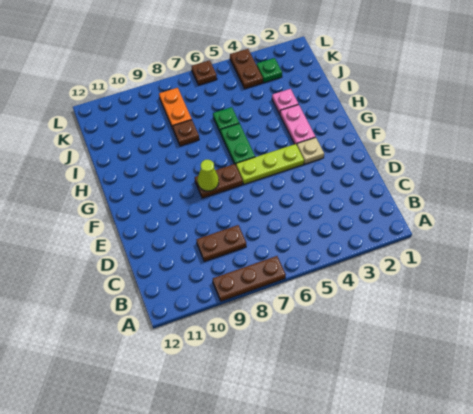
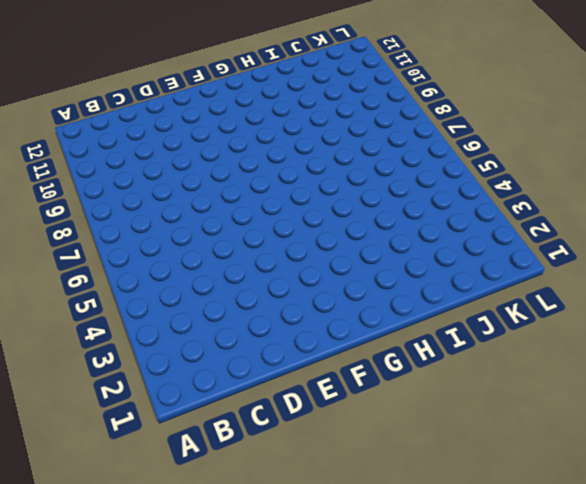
none -> brown 1x3 plate [213,256,286,301]
none -> brown 1x2 plate [197,225,246,261]
none -> tan 1x1 plate [297,137,324,164]

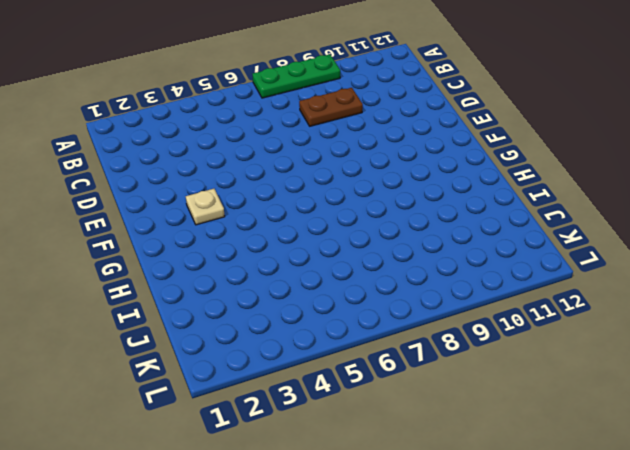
green 1x3 plate [253,54,340,98] -> brown 1x3 plate [213,256,286,301]
none -> lime 1x3 plate [236,144,304,184]
none -> brown 1x2 plate [195,164,243,198]
none -> pink 1x2 plate [280,104,315,145]

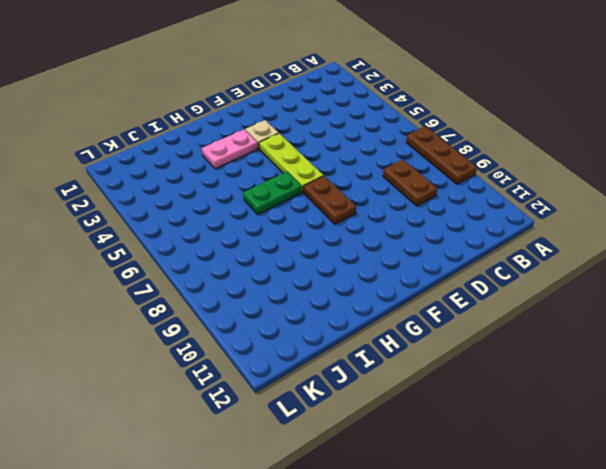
none -> pink 1x1 plate [272,89,298,114]
none -> green 1x1 plate [213,107,239,133]
none -> brown 1x1 plate [173,120,199,146]

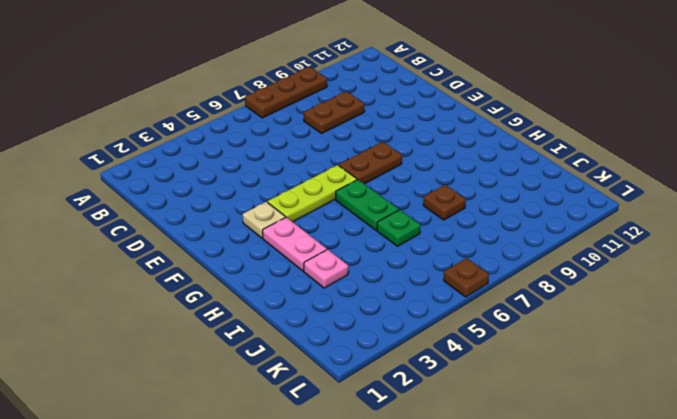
none -> orange 1x2 plate [159,88,192,128]
none -> green 1x1 plate [257,58,282,83]
none -> brown 1x2 plate [230,49,263,89]

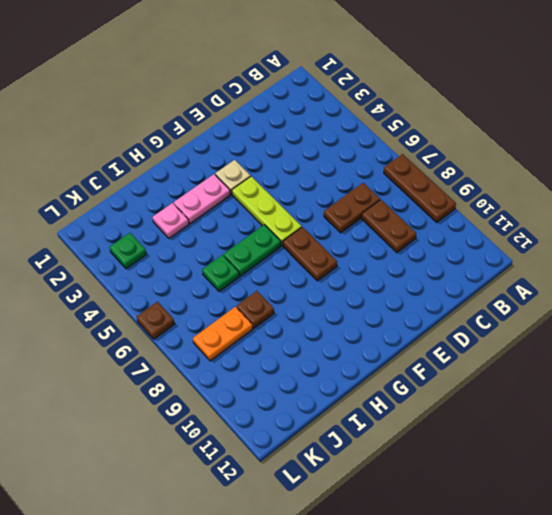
brown 1x2 plate [324,183,380,233] -> brown 1x2 plate moved to [230,49,263,89]
none -> lime 1x1 cone [197,160,219,191]

